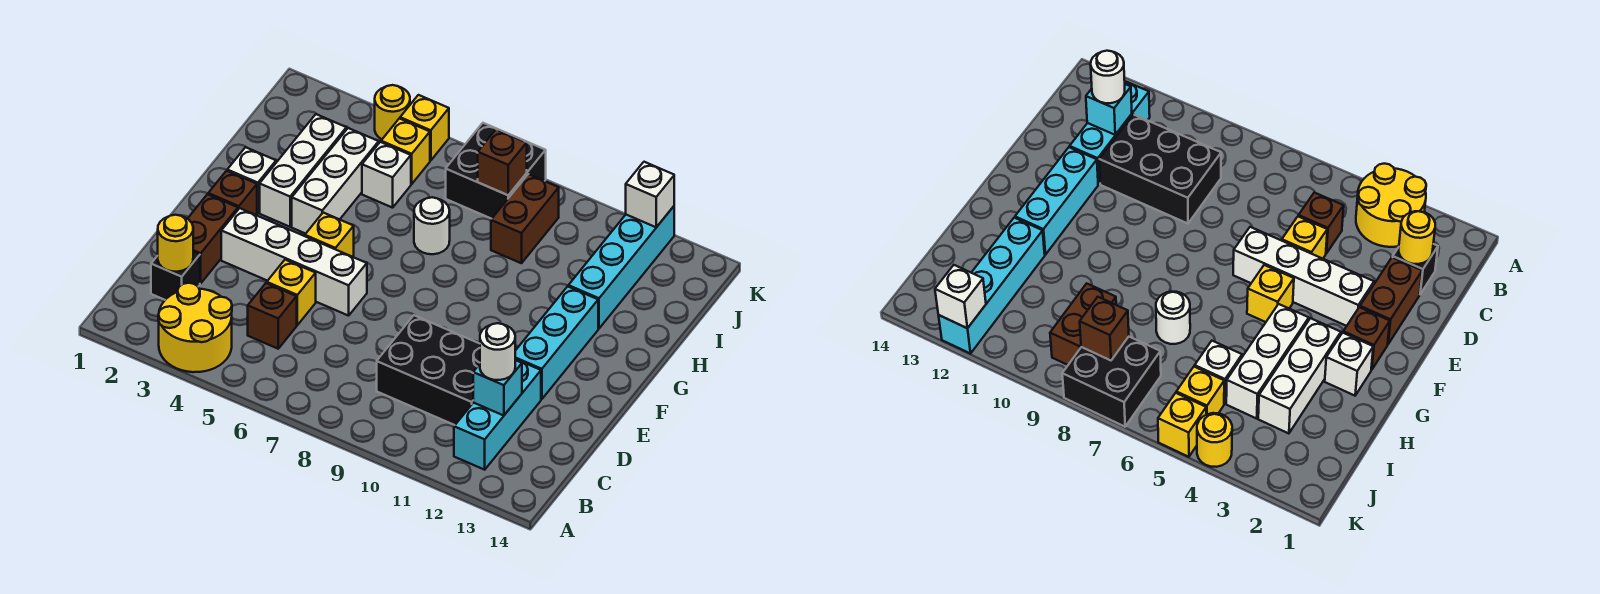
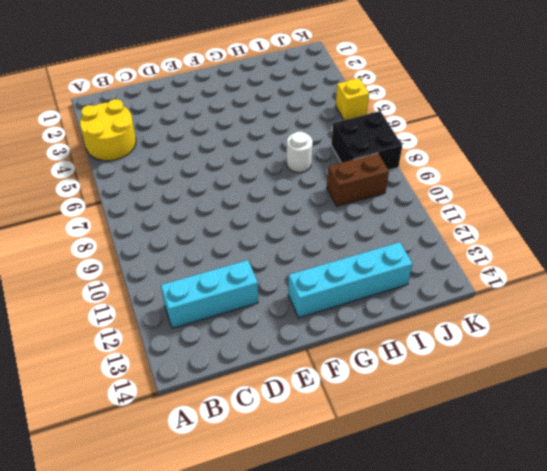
cyan 1x4 brick [288,242,412,318] -> cyan 1x4 brick moved to [568,206,674,329]
none -> black 1x1 brick [151,252,200,300]
none -> brown 1x1 brick [248,283,297,349]
none -> black 2x3 brick [377,315,480,425]

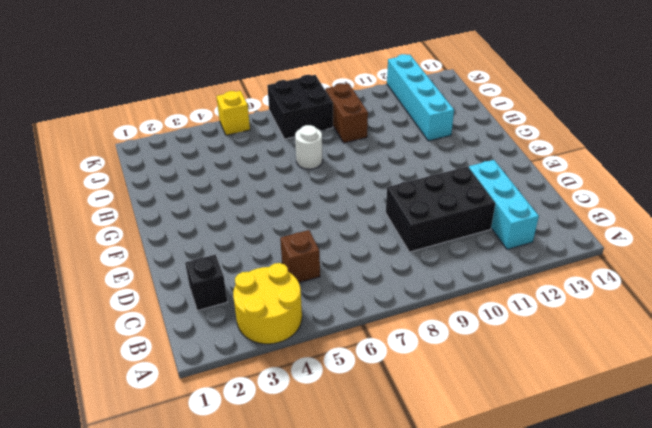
none -> brown 1x2 brick [188,194,238,283]
none -> yellow 1x1 brick [267,260,316,325]
none -> white 1x4 brick [221,208,367,316]

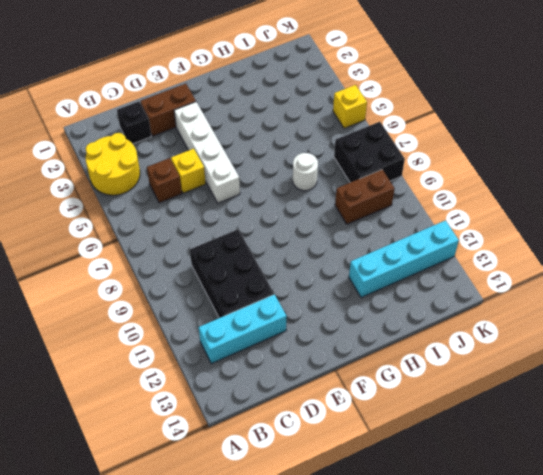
none -> cyan 1x3 brick [515,286,598,399]
none -> brown 1x1 brick [208,171,257,215]
none -> yellow 1x1 brick [305,213,354,257]

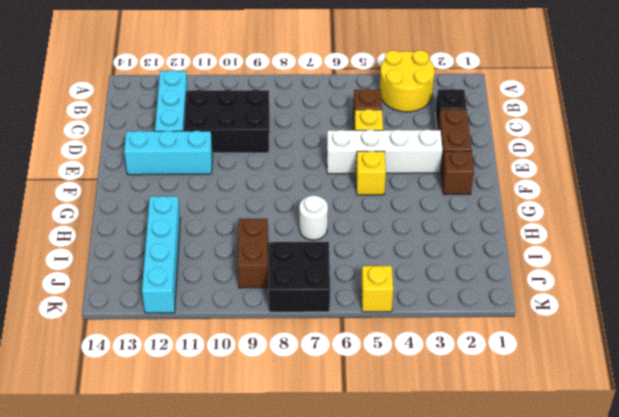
cyan 1x3 brick [124,131,213,175] -> cyan 1x3 brick turned to [515,286,598,399]
none -> white 1x1 brick [227,147,276,213]
none -> white 1x3 brick [260,114,346,227]
none -> white 1x3 brick [292,128,379,234]

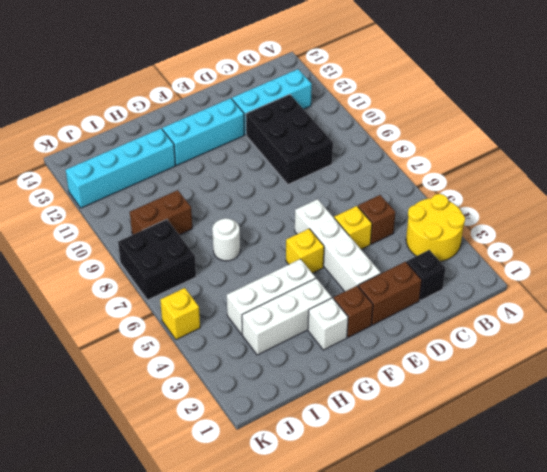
none -> white 1x1 brick [362,142,411,208]
none -> yellow 1x1 brick [381,118,430,184]
none -> yellow 1x1 round brick [375,85,410,139]

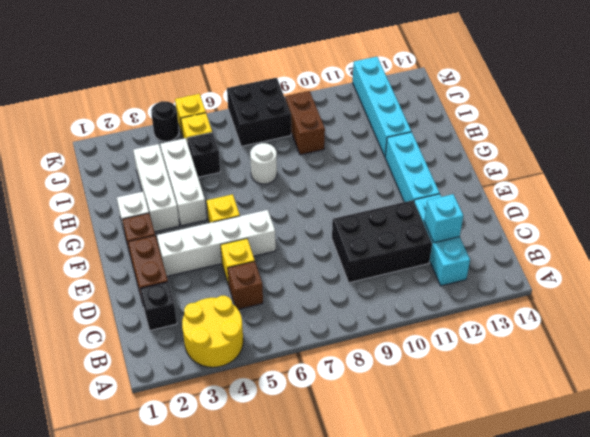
black 1x1 brick [187,132,220,177] -> white 1x1 brick [362,142,411,208]
black 1x1 round brick [151,101,179,142] -> yellow 1x1 round brick [375,85,410,139]
none -> yellow 1x1 round brick [158,215,193,272]
none -> brown 1x1 brick [478,129,527,195]
none -> white 1x1 brick [626,162,674,227]

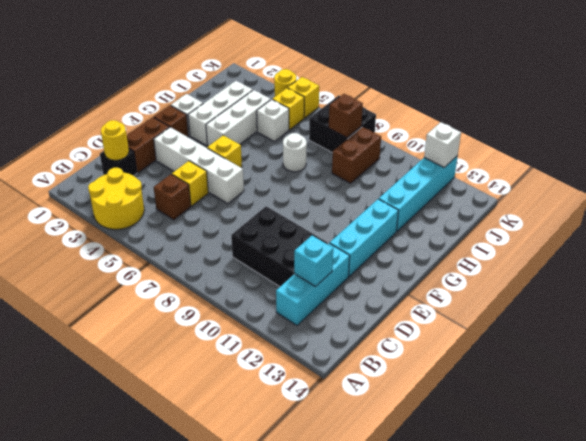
none -> white 1x1 round brick [480,323,515,380]

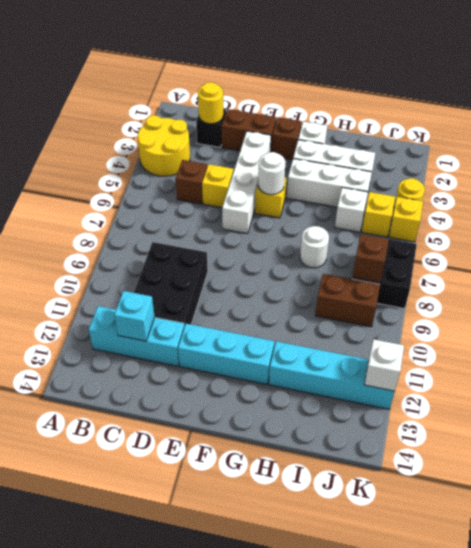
white 1x1 round brick [258,152,286,195] -> white 1x1 round brick moved to [480,323,515,380]

